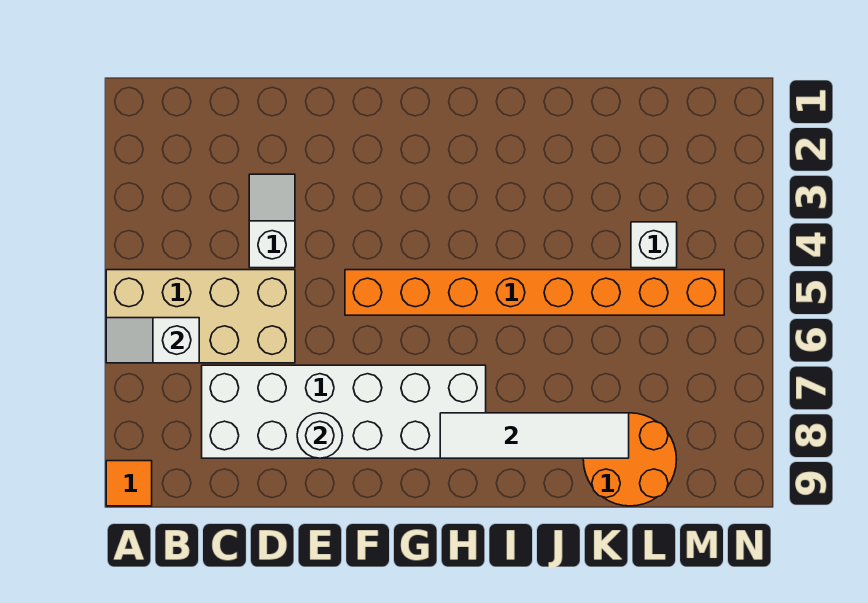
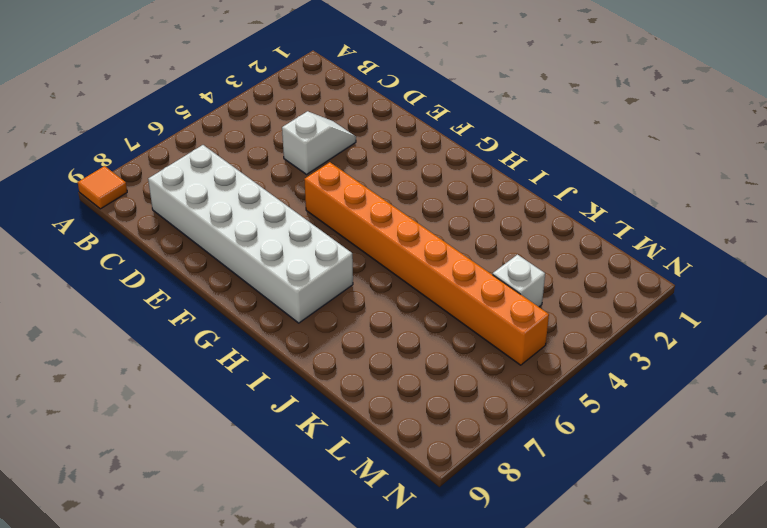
none -> tan 2x4 brick [106,270,295,363]
none -> orange 2x2 round brick [583,413,676,506]

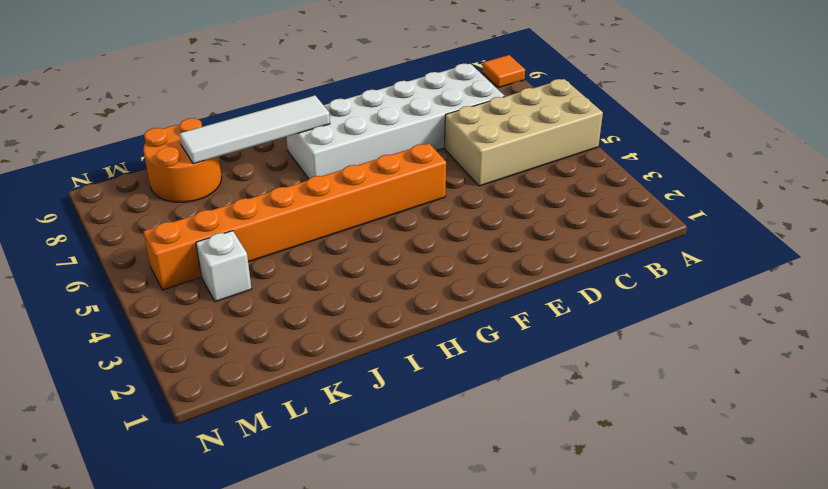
none -> white 1x2 slope [249,174,295,268]
none -> white 1x2 slope [106,318,199,363]

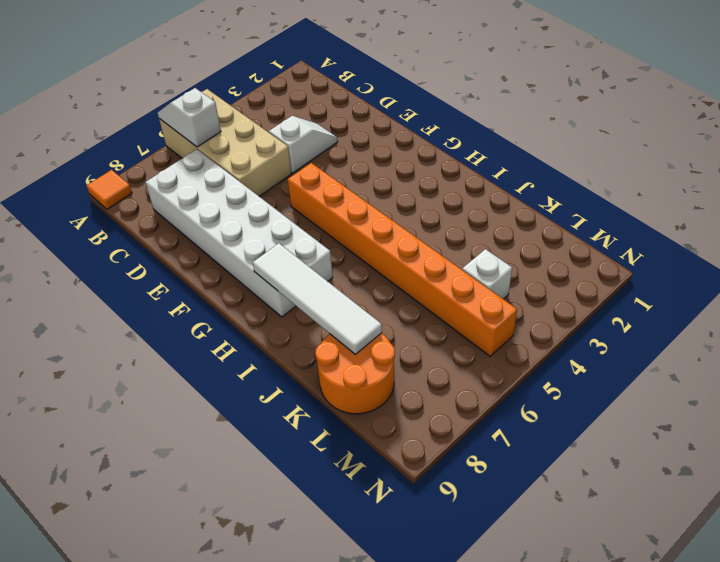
none -> white 1x1 round brick [297,413,343,458]

